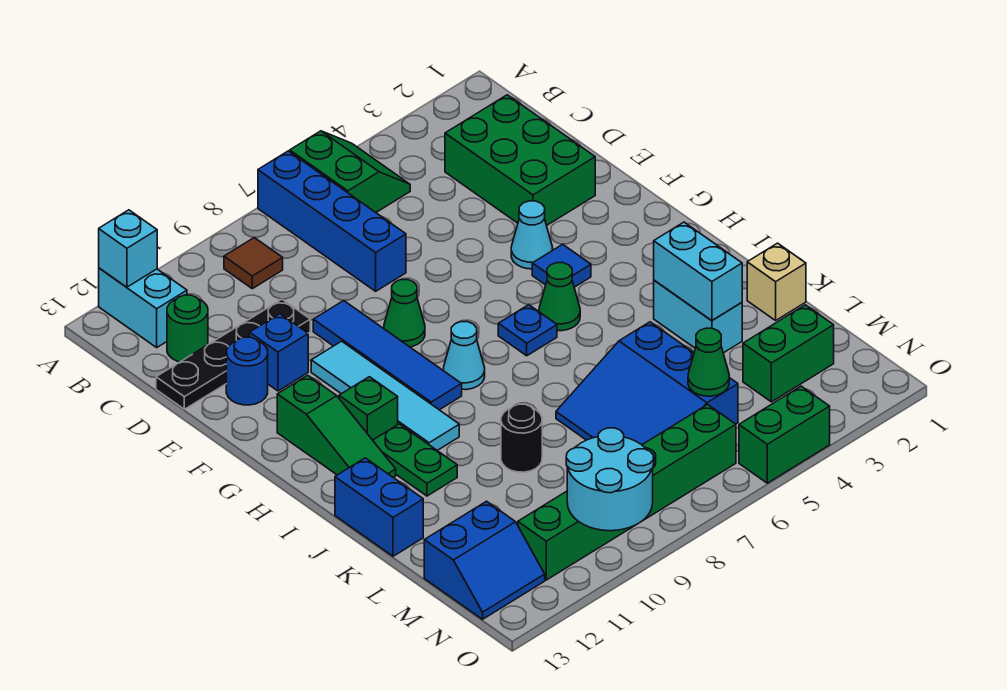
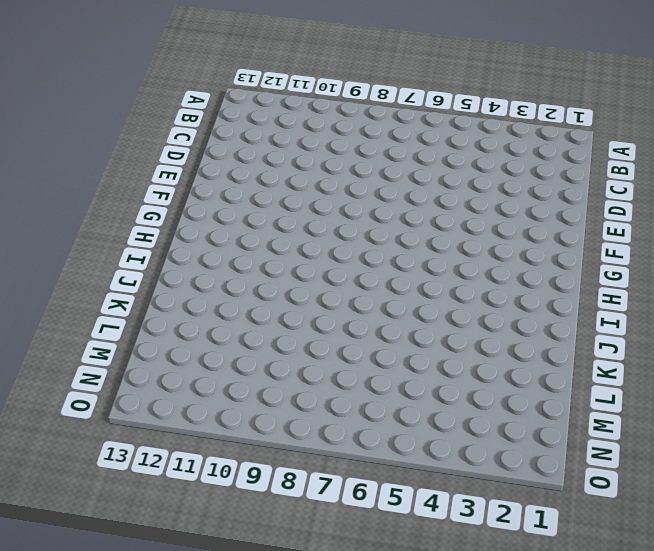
none -> green 2x2 slope [290,131,410,212]
none -> blue 1x4 brick [258,151,406,291]
none -> cyan 1x2 brick [99,268,187,347]
none -> brown 1x1 tile [224,238,283,289]

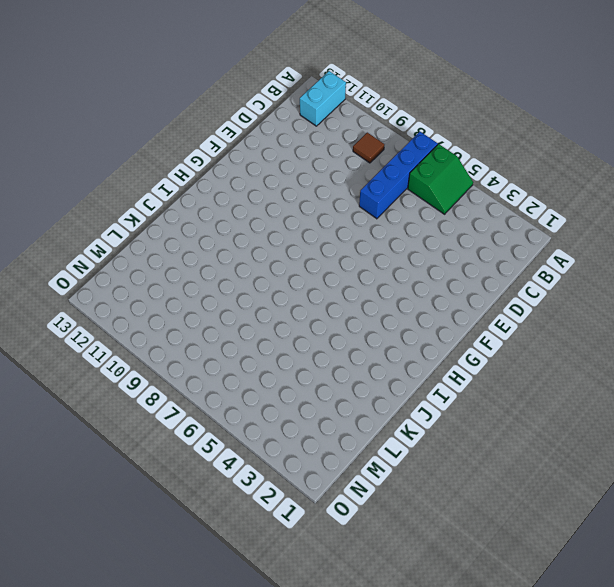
none -> green 2x3 brick [445,95,595,226]
none -> green 1x1 round brick [167,295,208,362]
none -> black 1x4 plate [156,299,310,409]
none -> blue 1x4 tile [313,301,462,410]

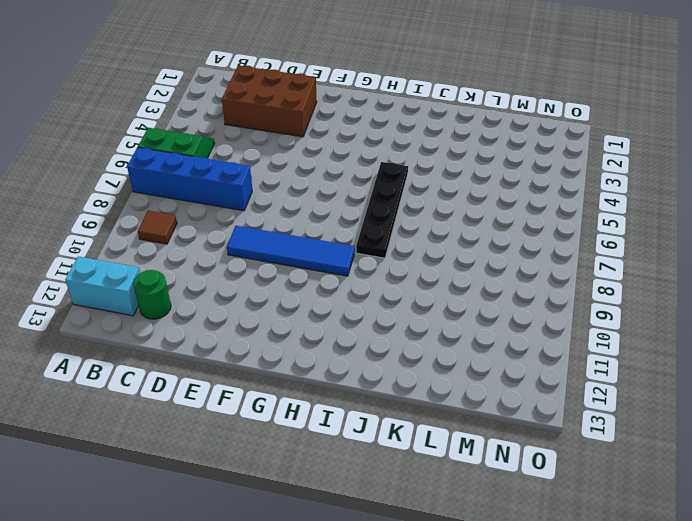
brown 2x3 brick [222,66,317,137] -> green 2x3 brick [445,95,595,226]
black 1x4 plate [356,162,408,258] -> black 1x4 plate moved to [156,299,310,409]
none -> blue 1x1 brick [250,314,308,391]
none -> blue 1x1 round brick [226,337,268,405]
none -> cyan 1x1 cone [511,201,553,269]
none -> green 1x1 cone [384,280,425,347]

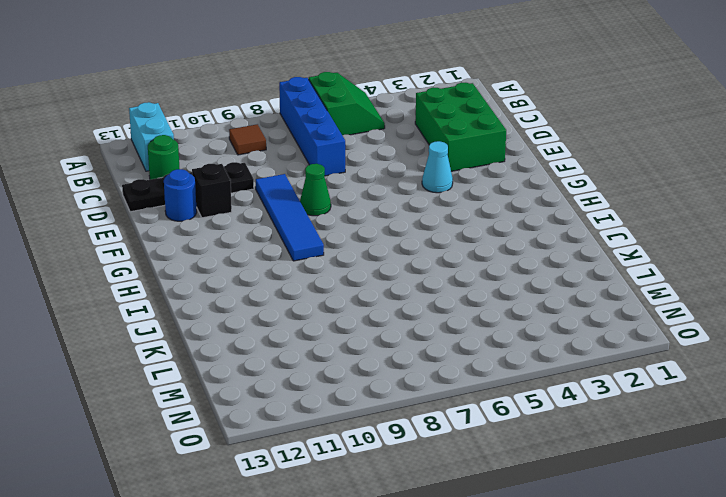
black 1x1 brick [192,164,232,218] -> blue 1x1 brick [250,314,308,391]
none -> cyan 1x4 tile [311,341,459,451]
none -> blue 1x1 tile [532,244,591,287]
none -> green 1x3 slope [277,375,396,478]
none -> green 1x1 cone [539,263,580,331]

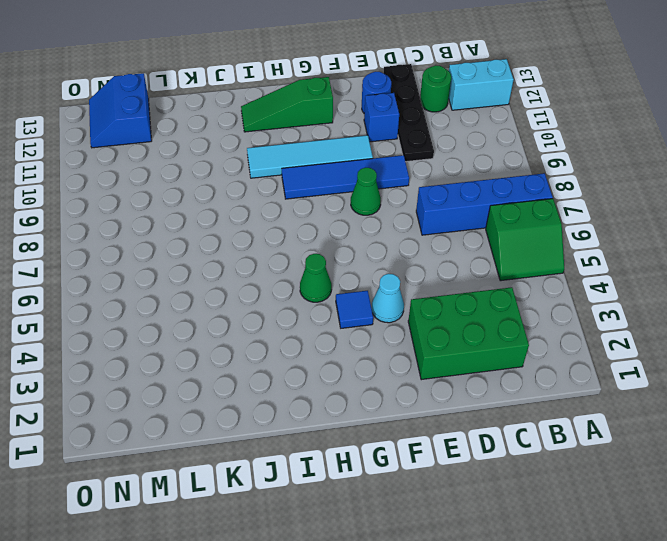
none -> brown 1x1 tile [224,238,283,289]
none -> blue 1x1 plate [498,305,557,356]
none -> cyan 1x1 cone [443,322,485,390]
none -> green 1x1 brick [339,377,398,440]

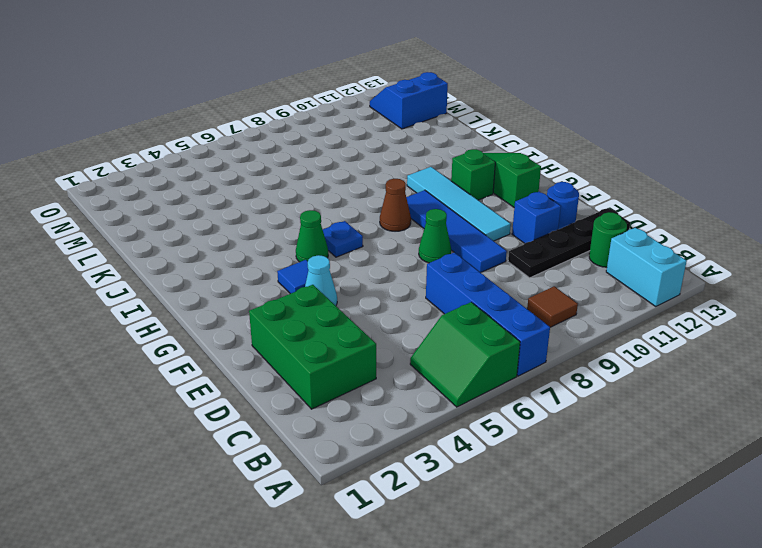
brown 1x1 cone [380,178,411,231] -> cyan 1x1 cone [443,322,485,390]
none -> green 1x2 plate [373,424,457,496]
none -> cyan 1x2 brick [654,280,742,353]
none -> blue 1x2 brick [335,458,423,556]
none -> tan 1x1 brick [747,243,806,320]

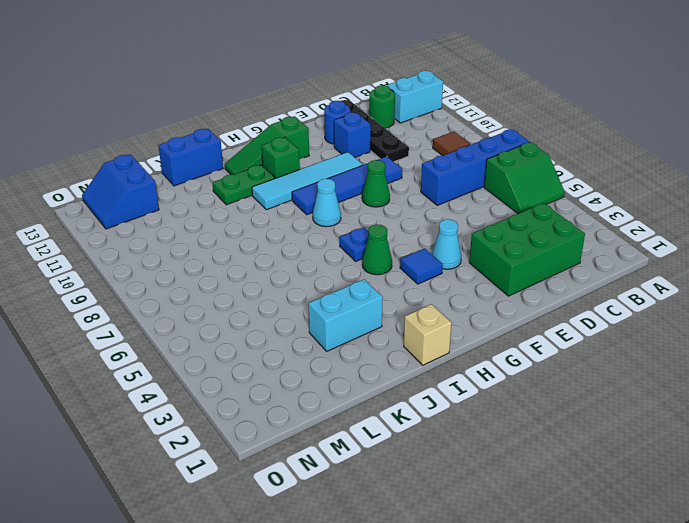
tan 1x1 brick [404,304,452,365] -> tan 1x1 brick moved to [747,243,806,320]
none -> blue 3x3 slope [556,322,738,445]
none -> black 1x1 round brick [501,404,542,472]
none -> green 1x2 brick [743,305,834,402]
none -> green 1x6 brick [518,405,736,580]

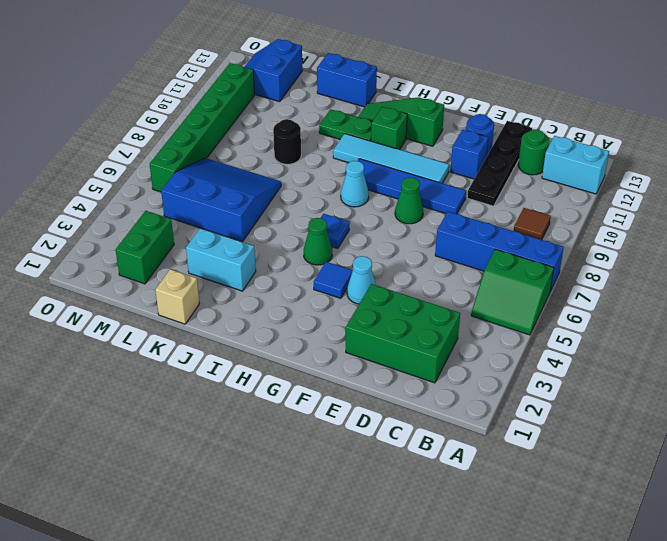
none -> green 1x2 brick [739,386,830,483]
none -> cyan 1x1 brick [99,210,157,287]
none -> cyan 1x2 brick [654,222,742,320]
none -> green 1x1 cone [688,328,729,396]

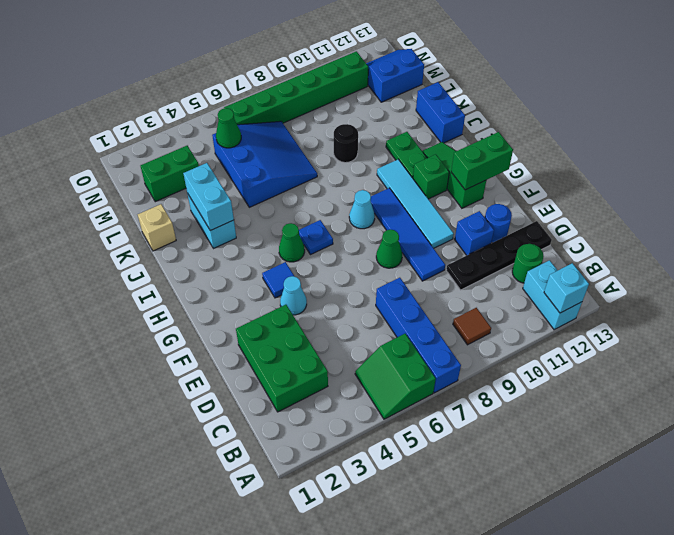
green 1x2 brick [451,132,513,190] -> green 1x2 brick moved to [739,386,830,483]
none -> cyan 2x2 round brick [566,428,654,531]

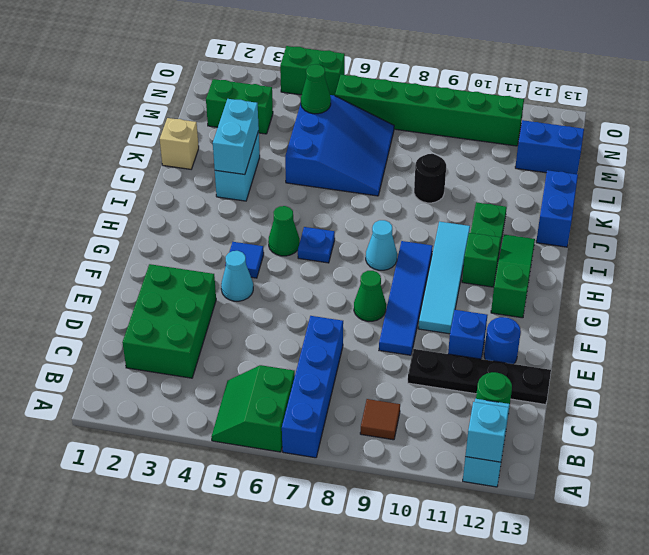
none -> cyan 2x2 round brick [566,428,654,531]

